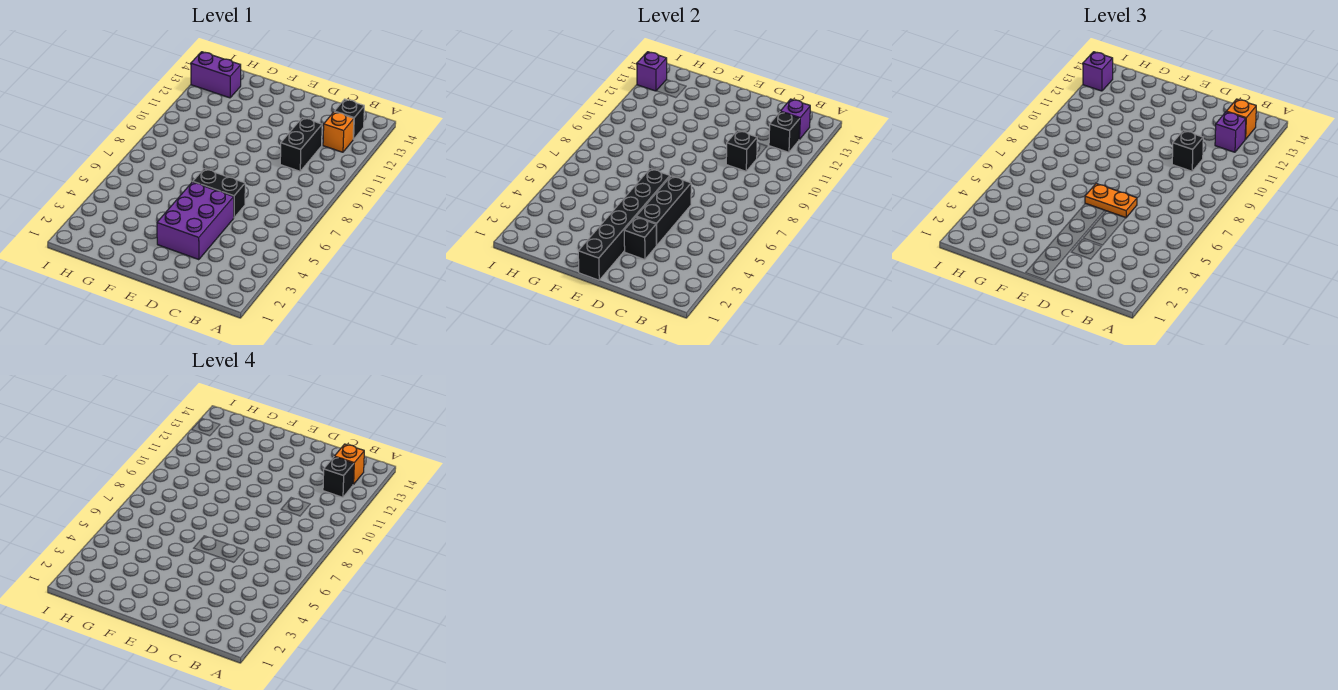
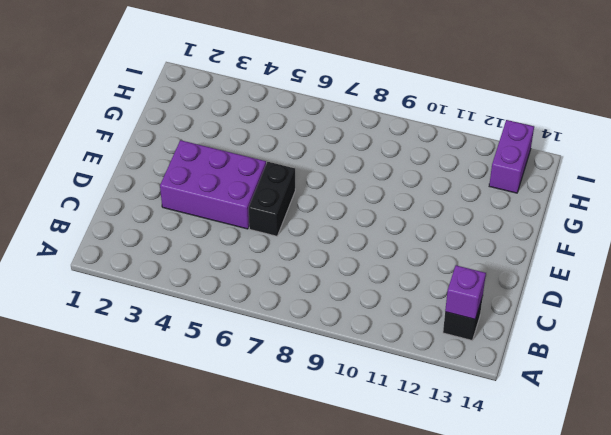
none -> orange 1x1 brick [323,112,354,152]
none -> black 1x2 brick [280,118,322,171]
none -> black 1x1 brick [769,112,800,152]

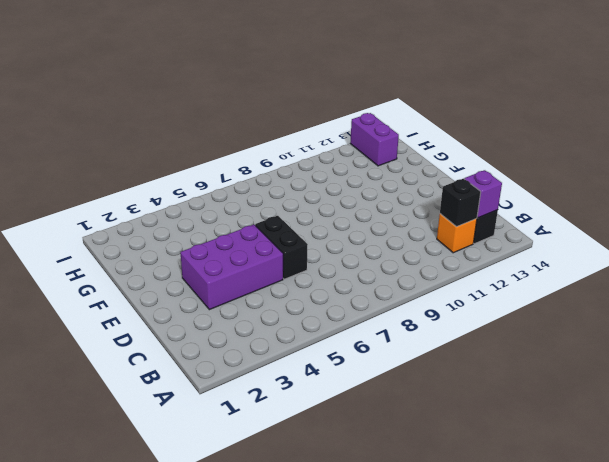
none -> black 1x2 brick [280,118,322,171]
none -> black 1x1 brick [726,130,757,171]
none -> black 1x1 brick [624,217,656,260]

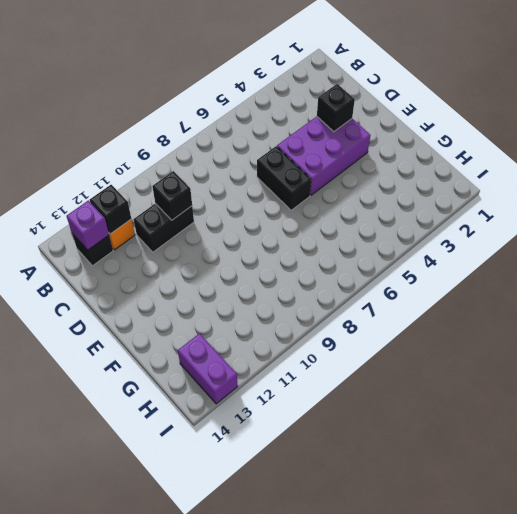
none -> black 1x3 brick [636,176,691,245]
none -> black 1x6 brick [578,169,670,280]
none -> purple 1x1 brick [637,52,667,91]

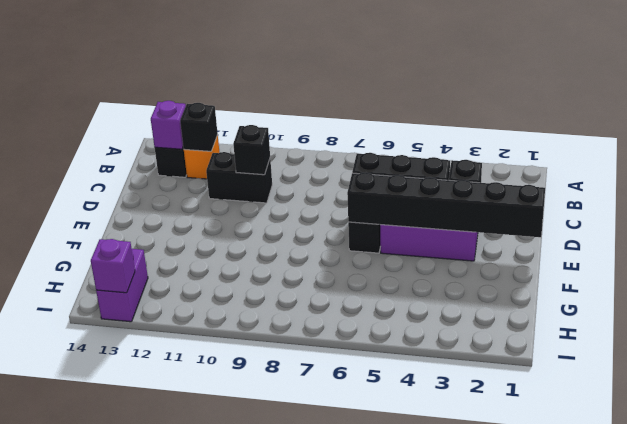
none -> purple 1x1 brick [1215,112,1246,152]
none -> orange 1x1 brick [1226,99,1256,139]
none -> black 1x1 brick [1172,130,1203,171]

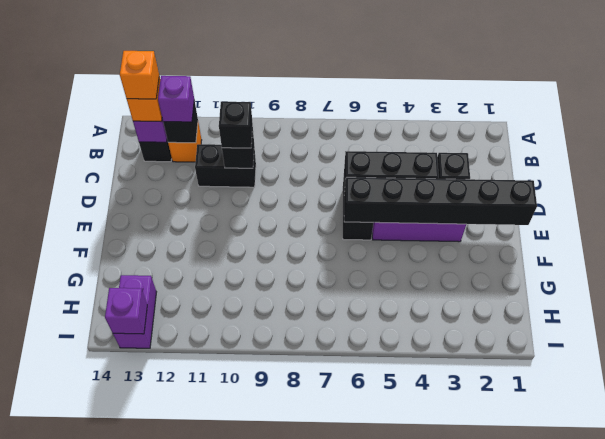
none -> orange 1x2 plate [1085,184,1137,218]
none -> purple 1x1 brick [1083,52,1113,91]
none -> black 1x1 brick [323,457,354,497]

